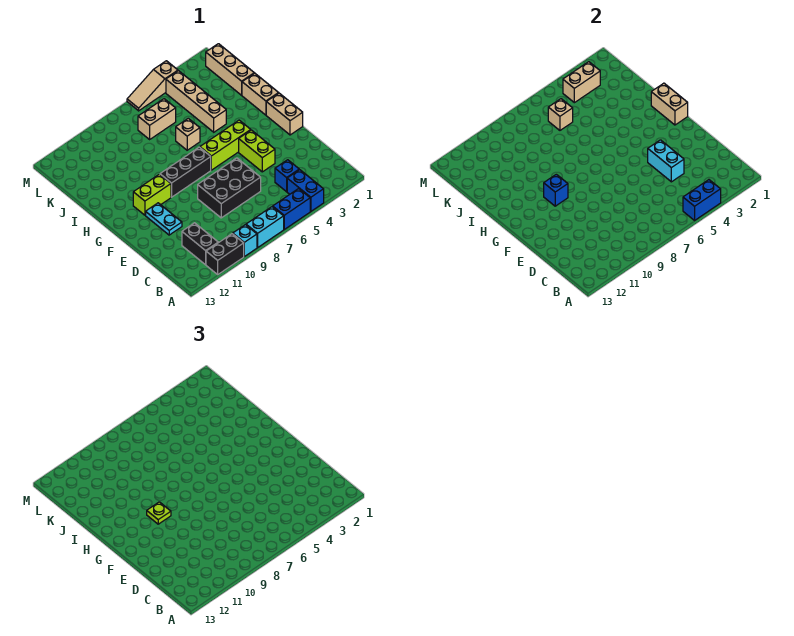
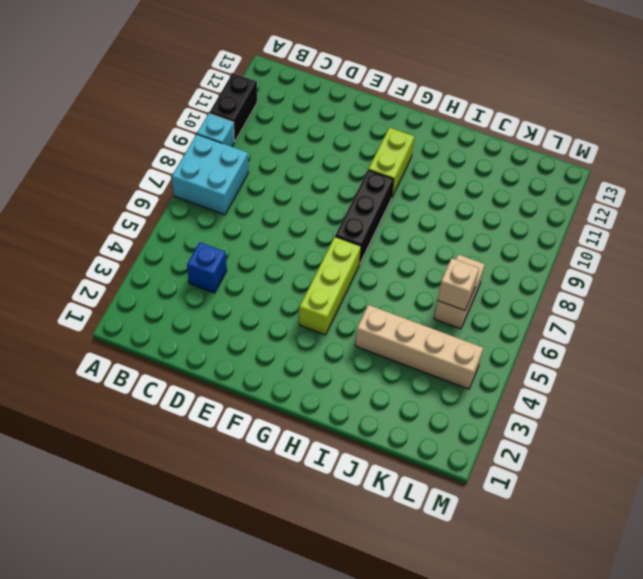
cyan 2x2 brick [172,134,248,215] -> cyan 1x2 brick [246,207,284,247]
none -> blue 1x2 brick [287,170,324,211]
none -> blue 1x2 brick [273,189,310,230]
none -> black 1x2 brick [182,223,218,265]

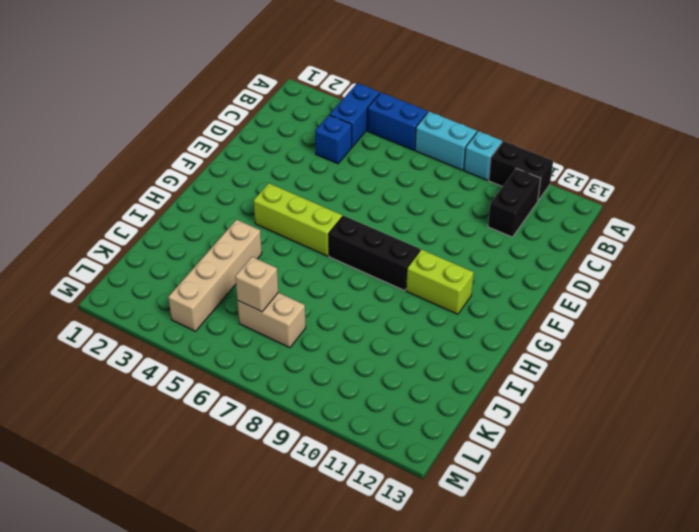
none -> black 2x3 brick [198,158,261,218]
none -> lime 1x2 brick [239,130,275,172]
none -> cyan 1x2 plate [146,203,182,235]

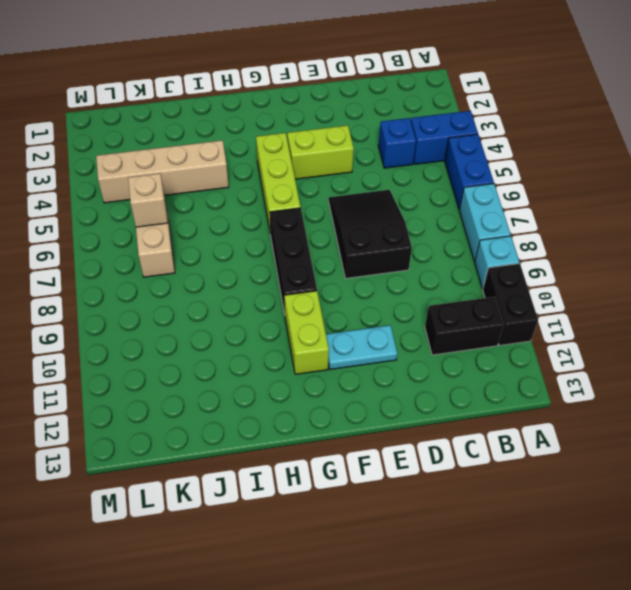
black 2x3 slope [329,190,412,278] -> black 2x3 brick [198,158,261,218]
none -> tan 1x2 brick [266,93,303,135]
none -> tan 1x2 brick [242,73,278,115]
none -> tan 1x1 brick [176,118,200,150]

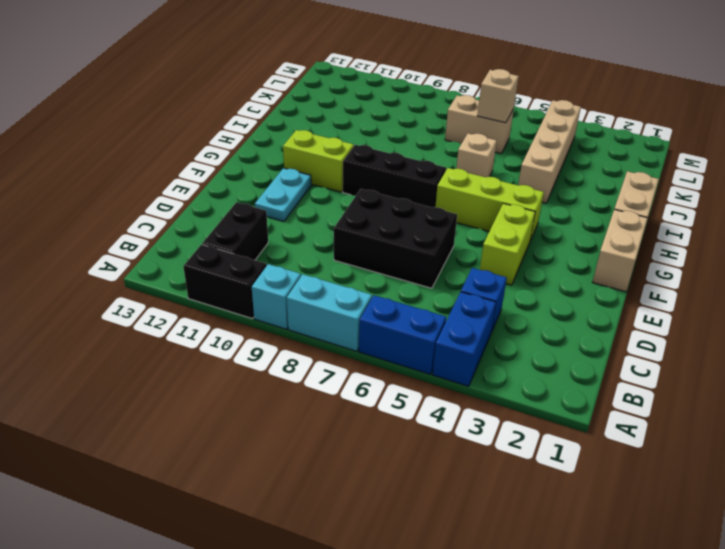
none -> tan 1x3 brick [206,44,254,95]
none -> tan 1x3 slope [127,61,178,111]
none -> blue 1x2 brick [683,180,721,220]

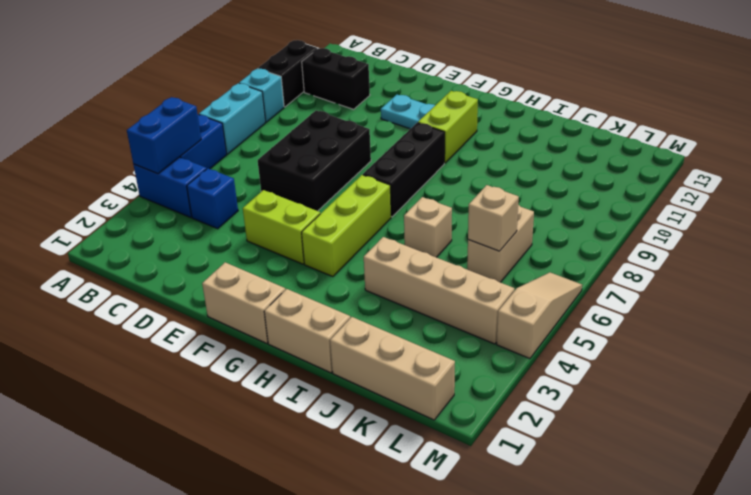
none -> cyan 1x2 brick [648,140,684,182]
none -> tan 1x2 brick [651,83,688,125]
none -> blue 1x1 brick [544,174,568,206]

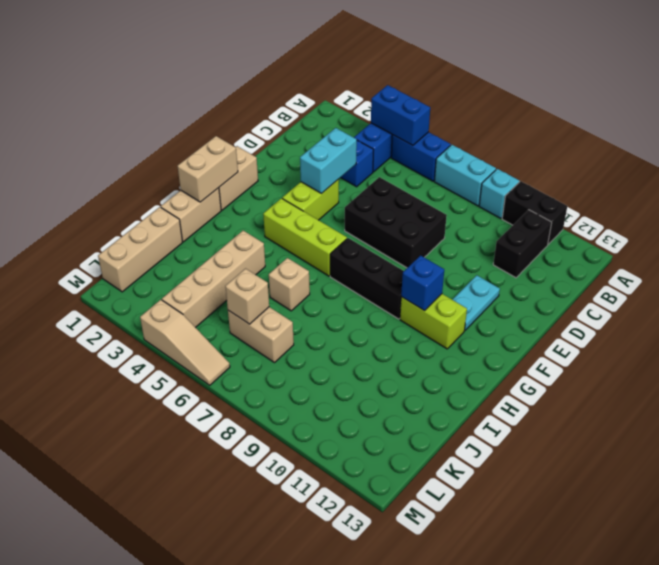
none -> tan 1x2 brick [563,62,600,103]
none -> lime 1x1 plate [147,502,171,524]

